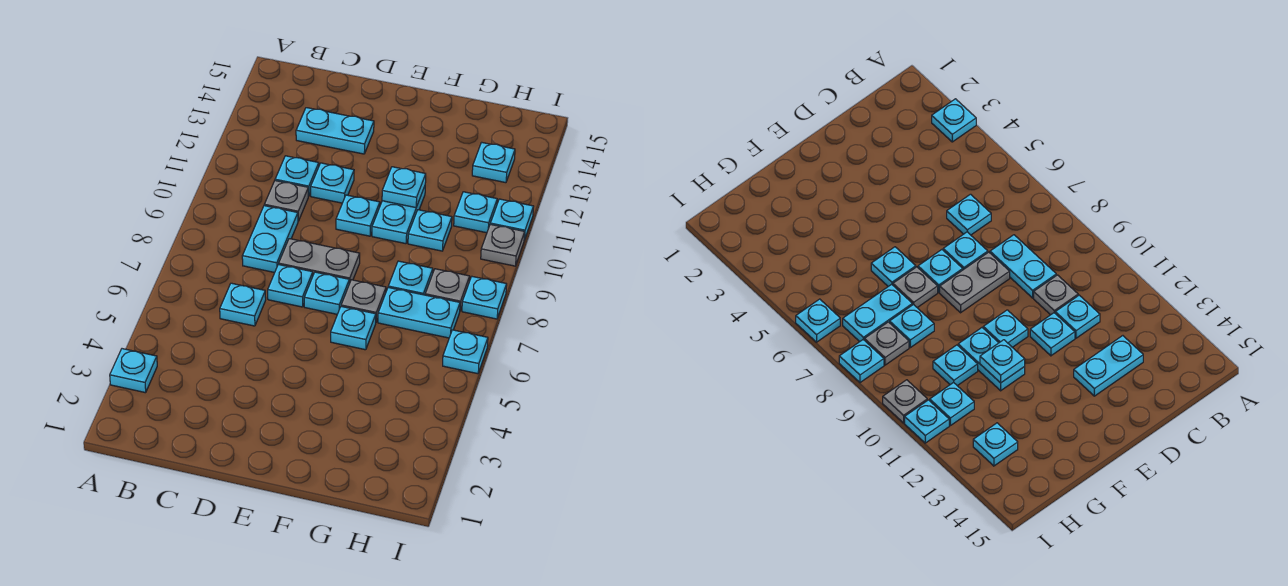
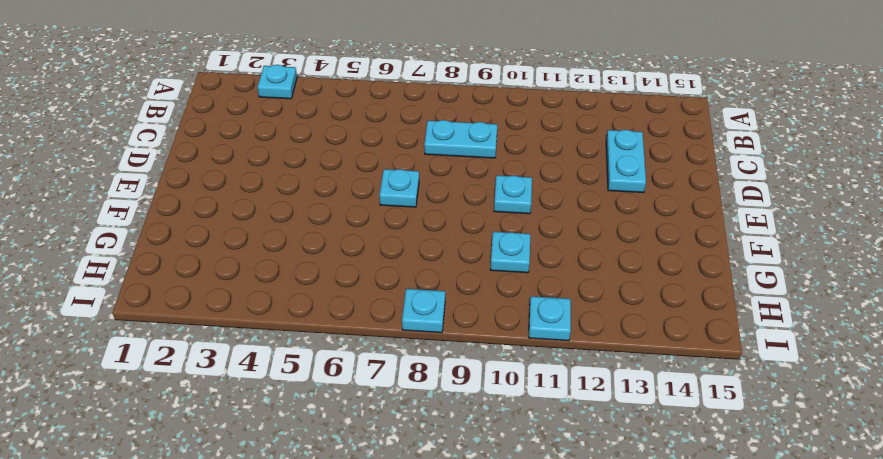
none -> cyan 1x1 plate [220,283,266,326]
none -> grey 1x1 plate [264,181,308,221]
none -> cyan 1x1 plate [275,156,319,196]

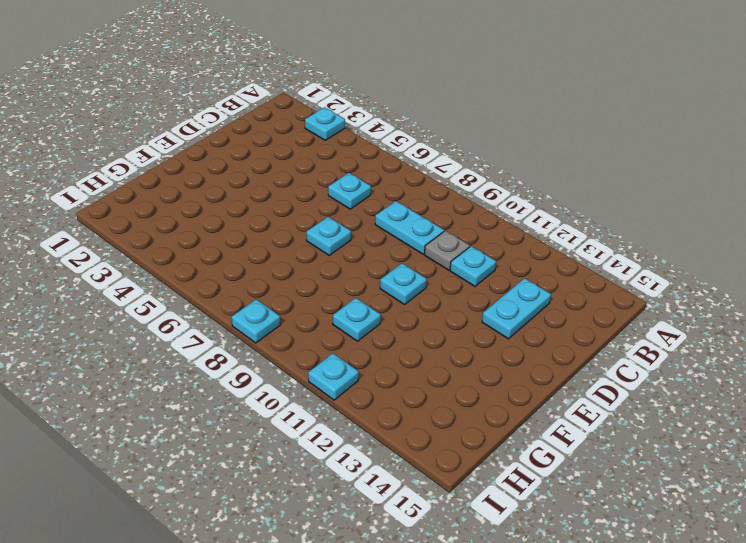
none -> cyan 1x1 plate [268,264,313,307]
none -> grey 1x2 plate [279,239,360,284]
none -> cyan 1x1 plate [311,163,354,203]

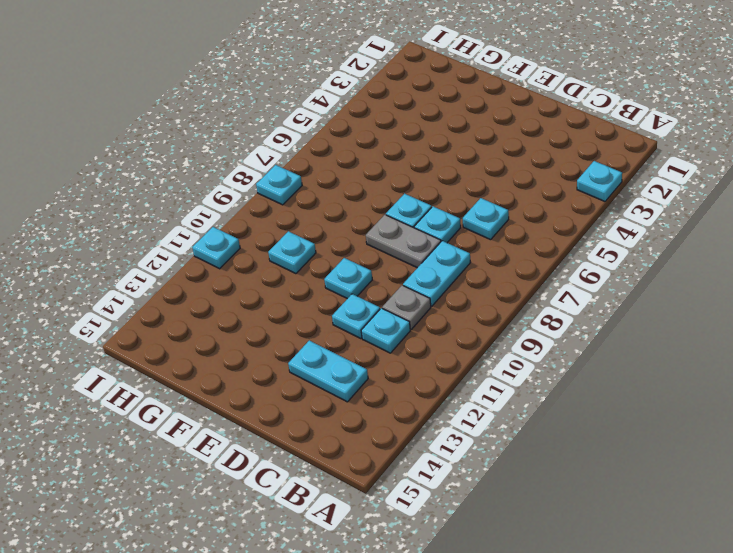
none -> cyan 1x1 plate [331,307,376,350]
none -> grey 1x1 plate [341,280,386,322]
none -> cyan 1x2 plate [372,186,425,244]

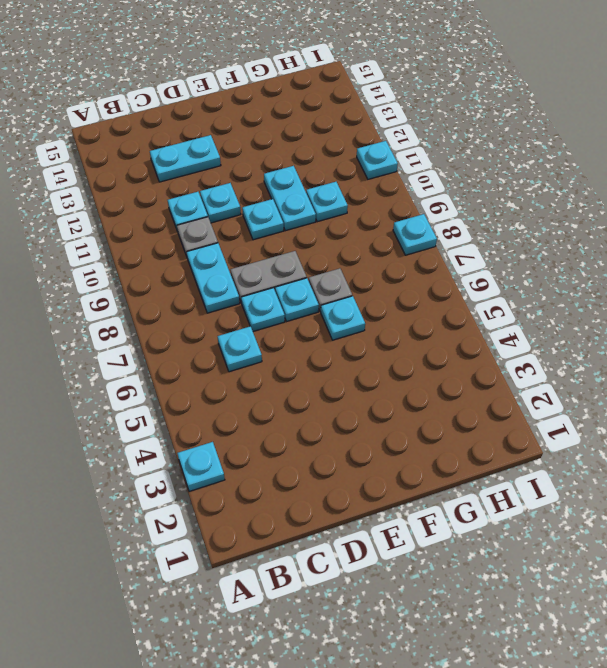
none -> cyan 1x2 plate [378,288,460,338]
none -> cyan 1x1 plate [388,261,433,295]
none -> grey 1x1 plate [425,269,470,310]

